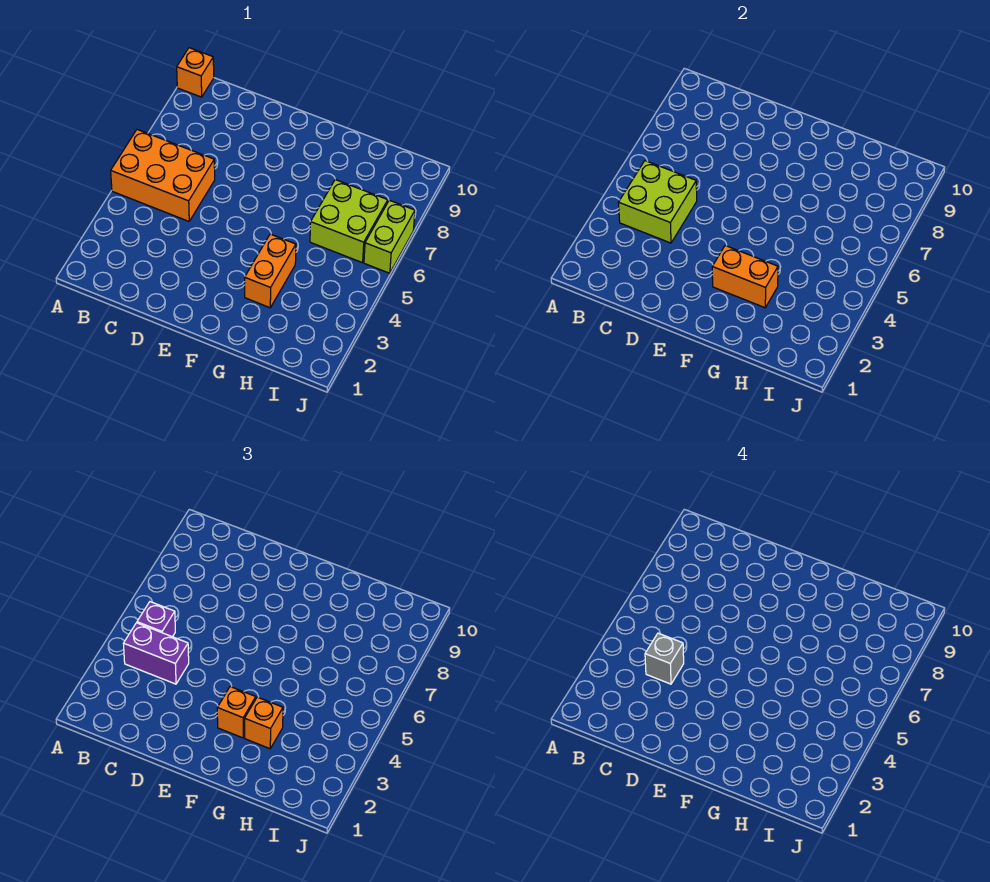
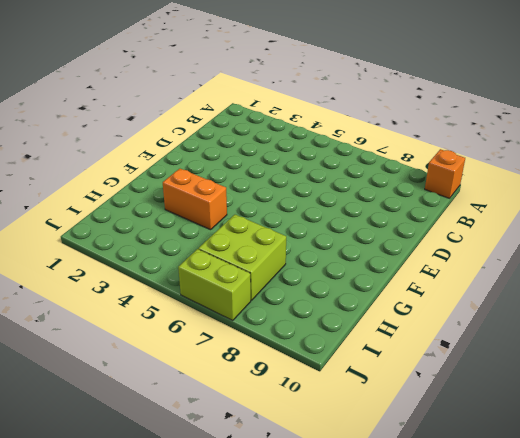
none -> orange 2x3 brick [111,130,215,221]
none -> lime 2x2 brick [618,161,697,243]
none -> orange 1x2 brick [712,246,778,308]

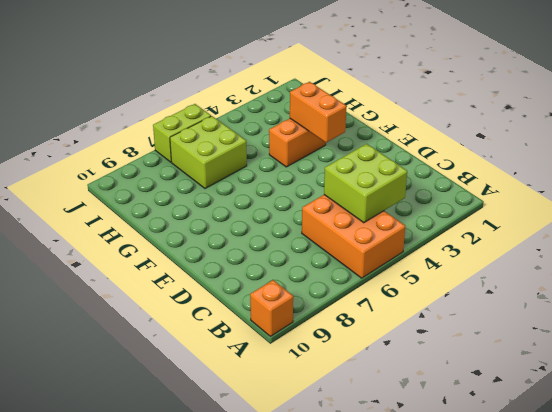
none -> purple 1x2 brick [123,623,189,684]
none -> purple 1x1 brick [137,602,175,637]
none -> orange 1x1 brick [217,687,256,738]

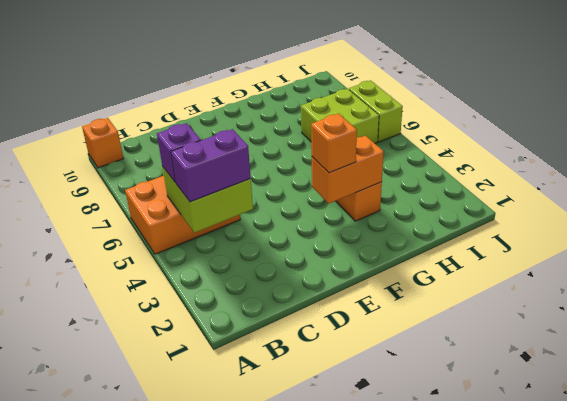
none -> orange 1x1 brick [245,697,283,749]
none -> grey 1x1 brick [645,633,684,684]

